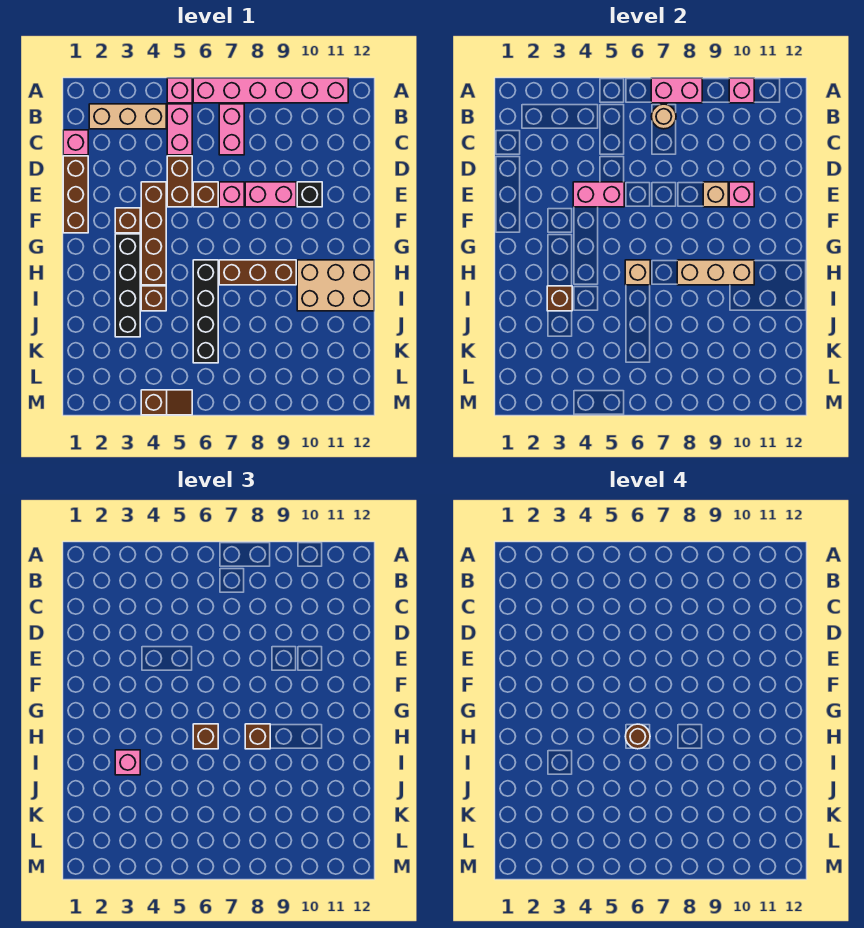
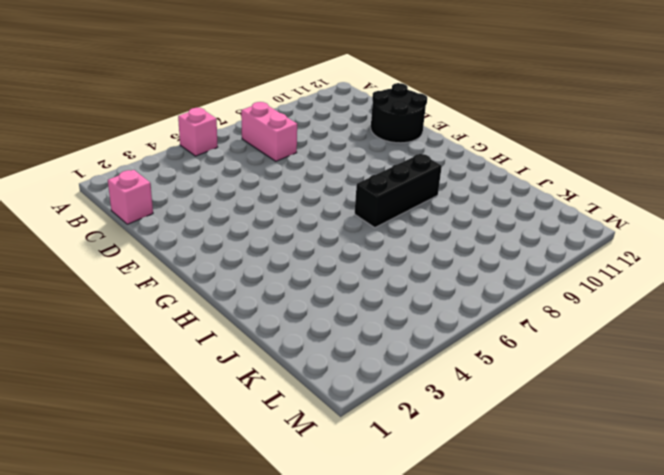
black 2x2 round brick [371,83,427,143] -> none
black 1x3 brick [355,154,442,228] -> brown 1x3 brick [219,260,296,285]
none -> pink 1x6 brick [193,78,348,103]
none -> tan 1x3 brick [89,104,166,129]
none -> pink 1x2 brick [167,104,192,155]
none -> brown 1x3 brick [63,156,88,233]

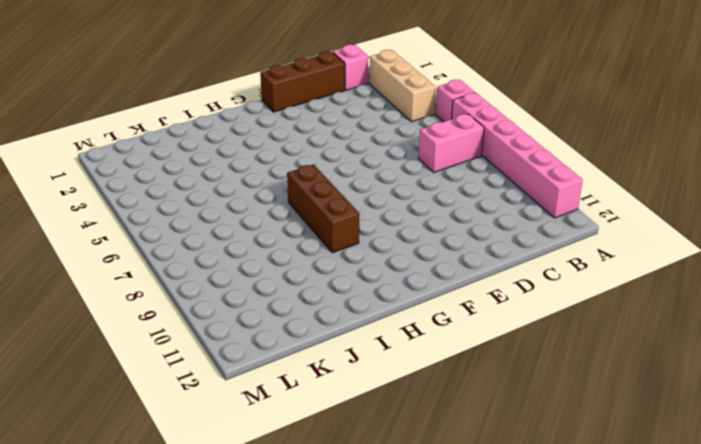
none -> pink 1x2 brick [167,104,192,155]
none -> brown 1x2 brick [167,156,192,207]
none -> brown 1x4 brick [141,182,166,285]
none -> brown 1x1 brick [193,182,218,207]

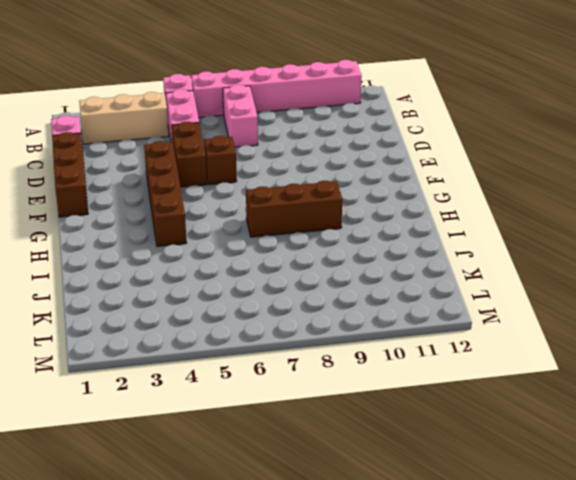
none -> pink 1x1 brick [219,182,244,207]
none -> pink 1x2 brick [245,182,296,207]
none -> black 1x1 brick [297,182,322,207]
none -> brown 1x1 brick [115,208,140,233]

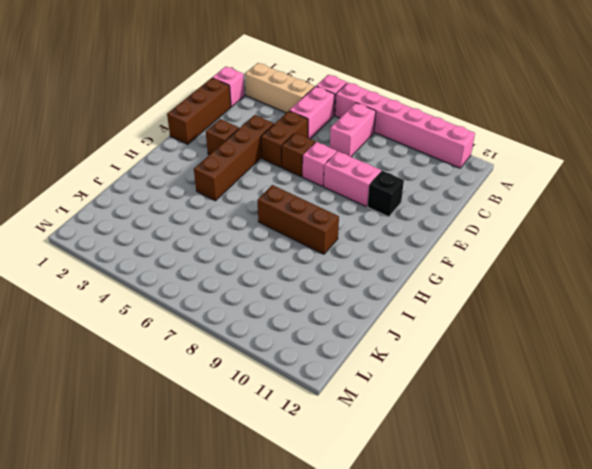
none -> black 1x4 brick [115,234,140,337]
none -> black 1x4 brick [193,260,218,363]
none -> tan 2x3 brick [297,260,374,311]
none -> brown 1x1 brick [141,286,166,311]

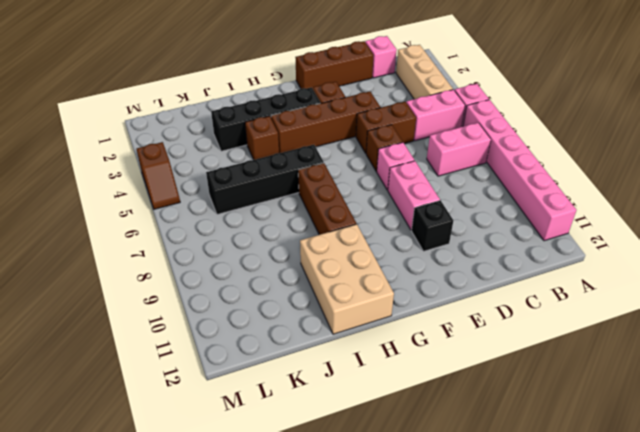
none -> pink 1x2 brick [651,78,702,103]
none -> pink 1x1 brick [729,78,754,103]
none -> tan 1x1 round brick [651,104,676,129]
none -> pink 1x2 brick [573,182,624,207]

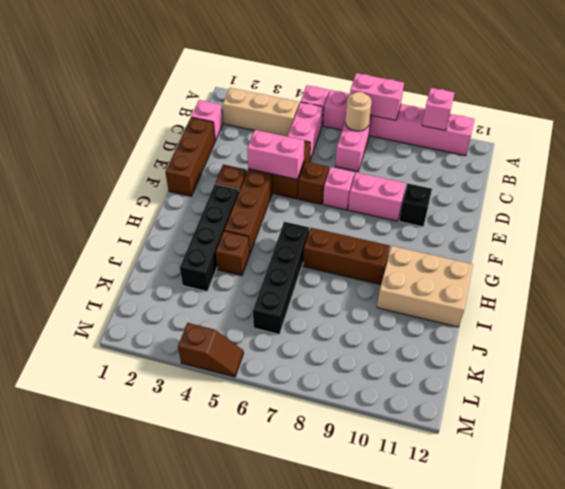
none -> tan 1x1 brick [703,182,728,207]
none -> pink 1x1 brick [729,182,754,207]
none -> tan 1x1 brick [625,260,650,285]
none -> tan 1x3 brick [677,260,754,285]

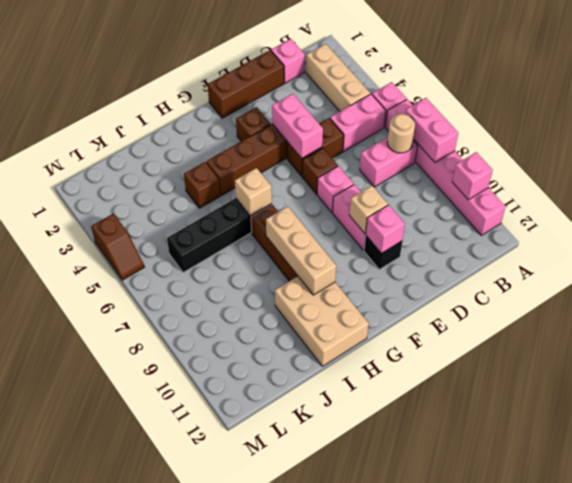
none -> black 1x4 brick [115,234,140,337]
none -> brown 1x1 brick [547,286,572,311]
none -> brown 1x1 brick [193,724,218,749]
none -> brown 1x1 brick [245,724,270,749]

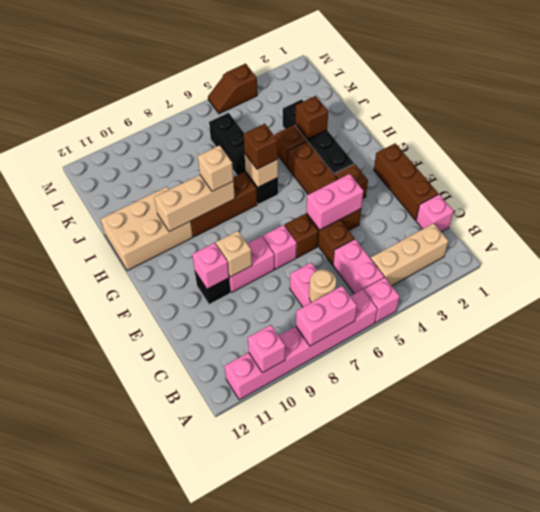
tan 1x1 brick [198,145,234,191] -> brown 1x1 brick [245,724,270,749]
none -> pink 1x1 brick [115,750,140,775]
none -> brown 1x1 round brick [625,724,650,749]

